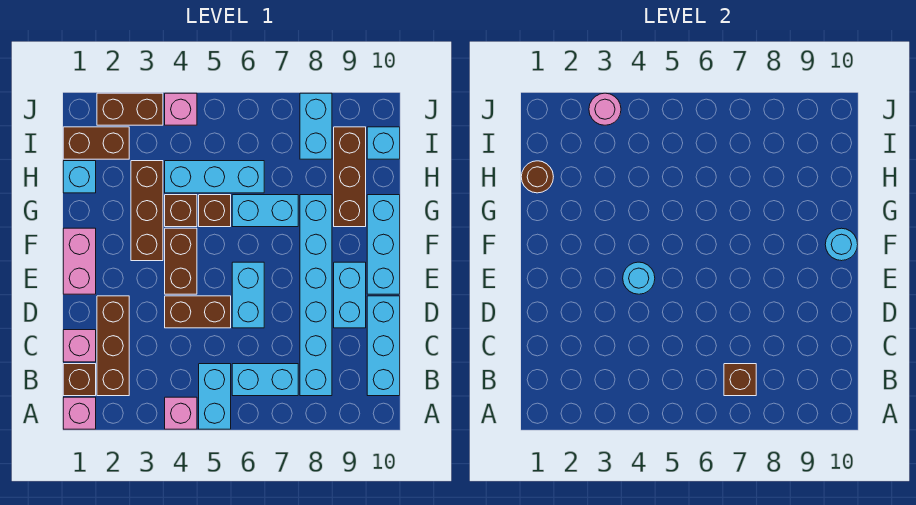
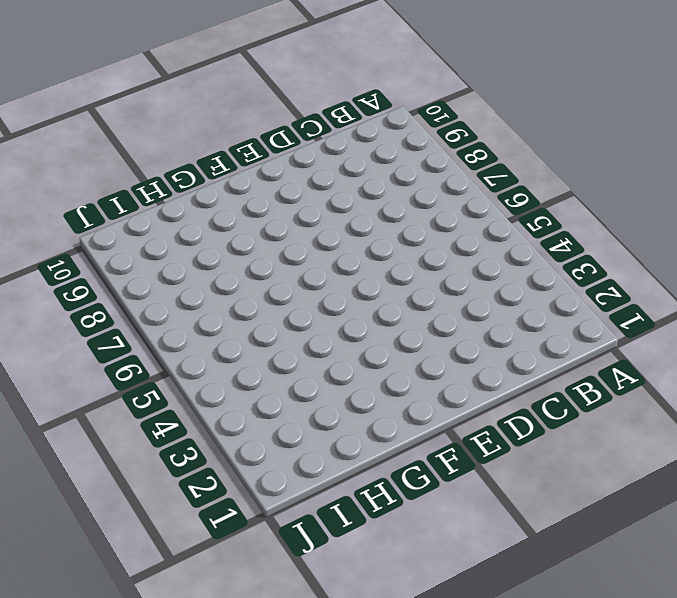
none -> pink 1x1 brick [63,397,96,429]
none -> pink 1x1 brick [165,397,197,429]
none -> cyan 1x2 brick [199,364,231,429]
none -> brown 1x1 brick [63,364,96,396]

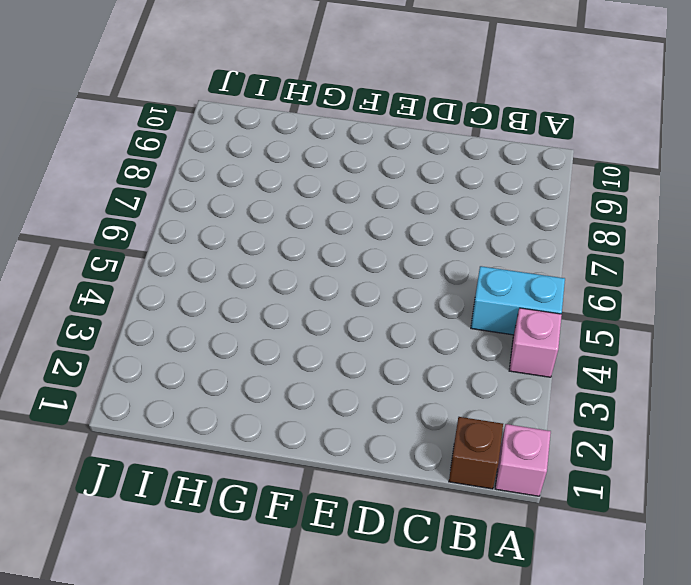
none -> brown 1x3 brick [97,296,129,396]
none -> cyan 1x2 brick [232,364,298,396]
none -> cyan 1x6 brick [300,195,332,396]
none -> cyan 1x3 brick [367,296,400,396]

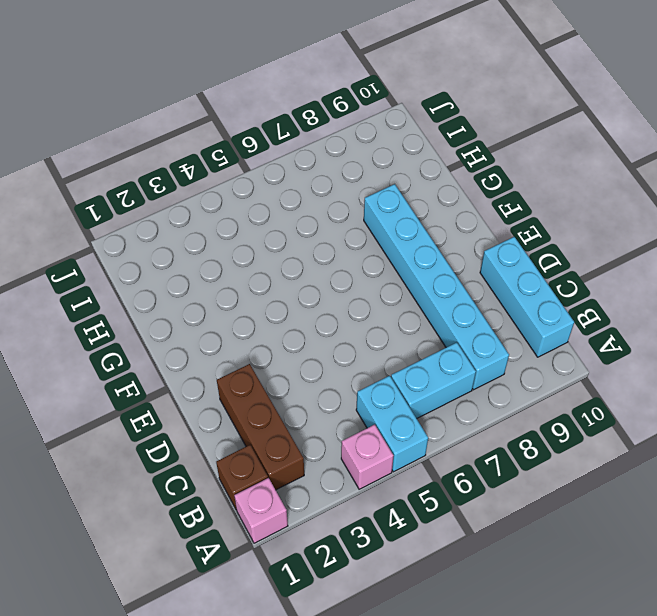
none -> pink 1x1 brick [63,330,96,362]
none -> brown 1x2 brick [165,296,231,328]
none -> cyan 1x2 brick [232,262,264,328]
none -> cyan 1x2 brick [334,262,366,328]

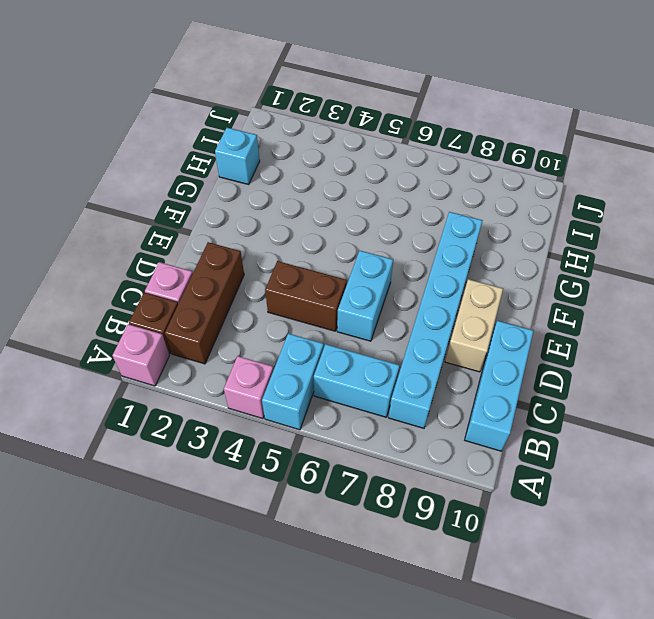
tan 1x2 brick [445,279,503,372] -> cyan 1x2 brick [334,262,366,328]
none -> pink 1x2 brick [63,228,96,294]
none -> brown 1x2 brick [165,228,197,294]
none -> cyan 1x3 brick [367,195,400,294]
none -> brown 1x3 brick [131,161,163,261]

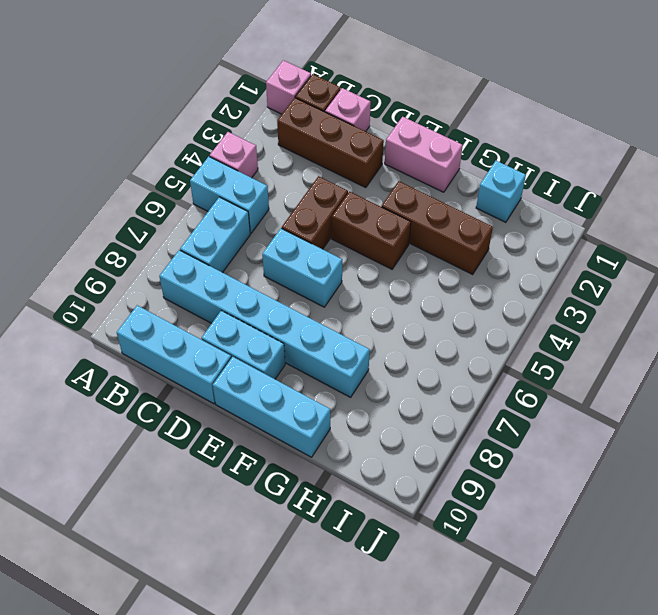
none -> brown 1x1 brick [165,195,197,227]
none -> brown 1x1 brick [199,195,231,227]
none -> cyan 1x2 brick [232,195,298,227]
none -> brown 1x3 brick [334,127,366,227]

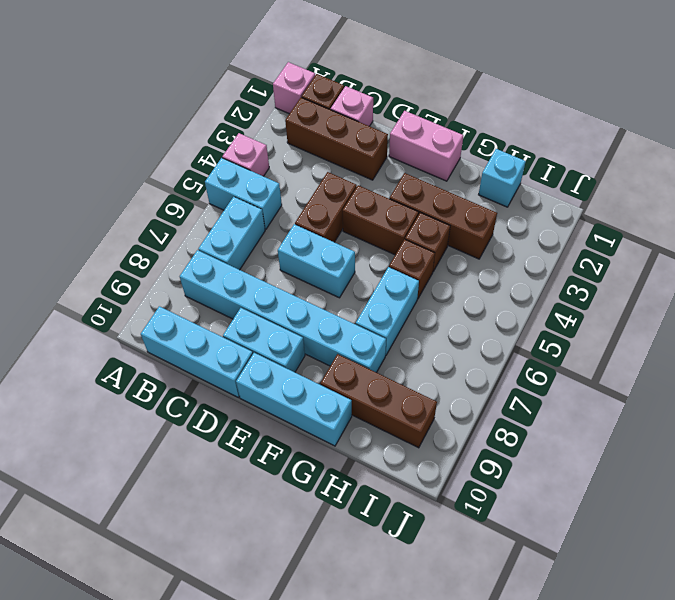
none -> cyan 1x3 brick [165,161,264,193]
none -> brown 1x2 brick [63,127,129,159]
none -> cyan 1x2 brick [300,93,332,159]
none -> cyan 1x1 brick [367,127,400,159]

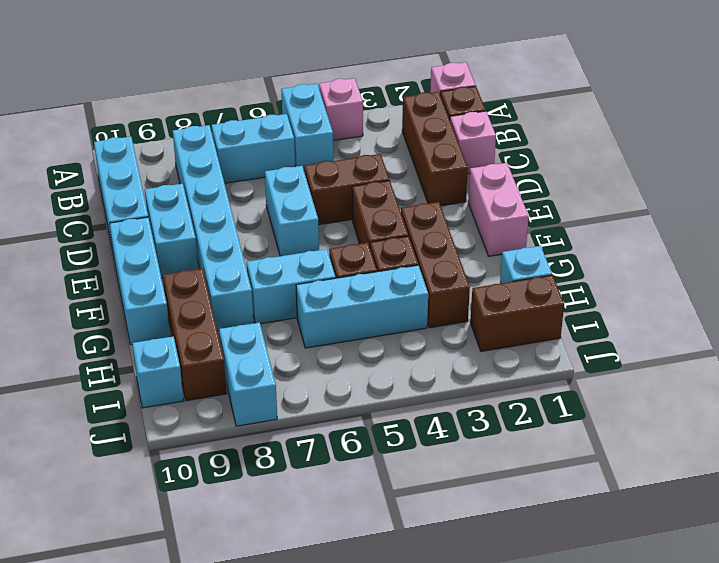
none -> brown 1x2 brick [97,93,163,125]
none -> pink 1x1 brick [165,93,197,125]
none -> brown 1x1 brick [724,364,756,396]
none -> cyan 1x1 round brick [623,262,655,294]

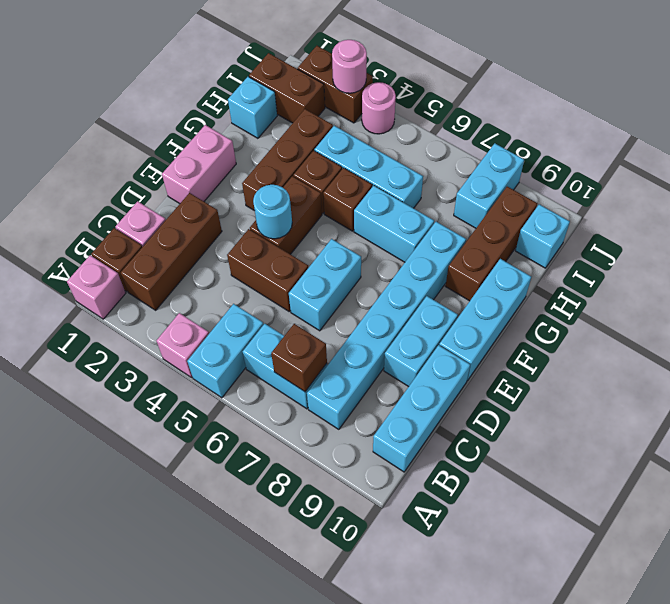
pink 1x1 round brick [362,82,396,134] -> pink 1x1 brick [165,93,197,125]
none -> cyan 1x1 round brick [825,228,858,261]
none -> brown 1x1 round brick [521,161,553,193]

